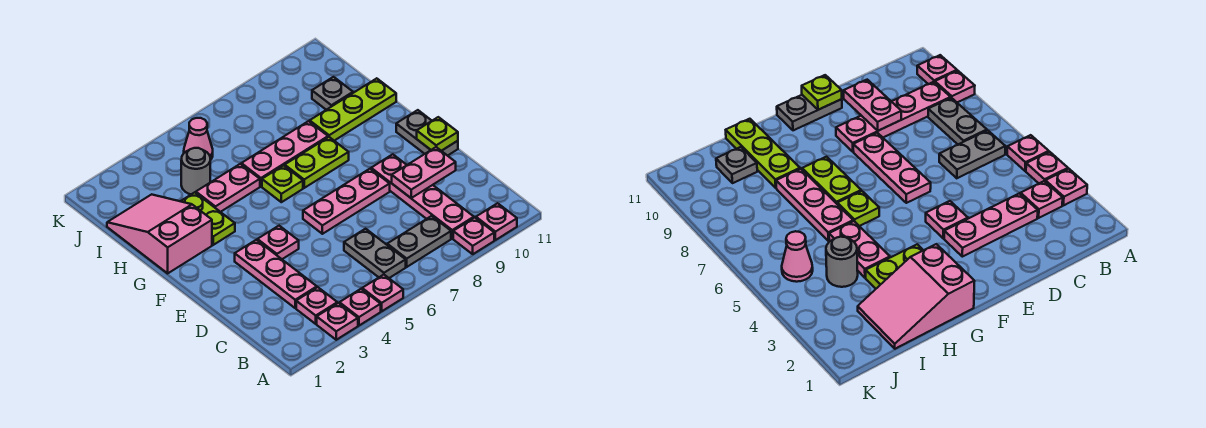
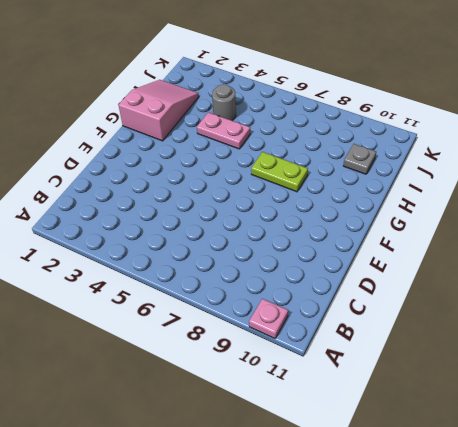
none -> pink 1x1 plate [317,303,358,340]
none -> pink 1x1 plate [339,289,381,325]
none -> pink 1x1 plate [362,275,403,311]

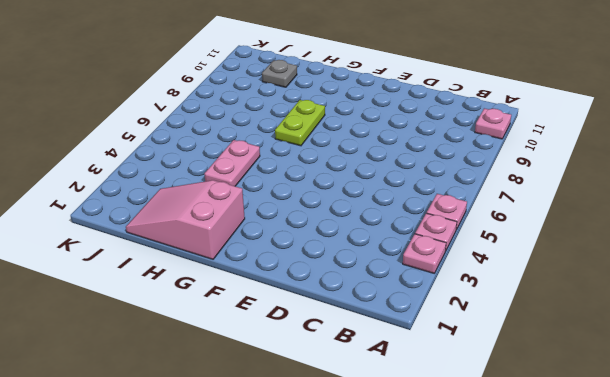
none -> pink 1x1 plate [453,218,494,254]
none -> pink 1x1 plate [296,287,337,324]
none -> grey 1x2 plate [344,229,406,278]

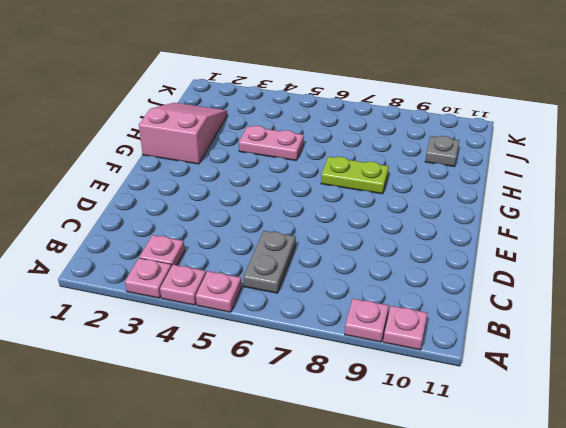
none -> grey 1x2 plate [387,216,451,267]
none -> pink 1x4 plate [371,154,474,238]
none -> pink 1x3 plate [235,240,317,308]

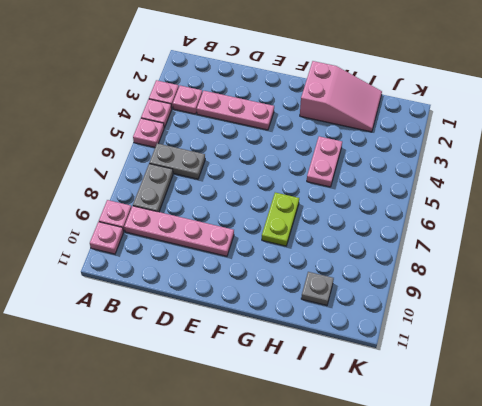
none -> pink 1x1 plate [257,226,299,259]
none -> pink 1x3 plate [303,169,390,234]
none -> grey 1x2 plate [396,110,458,156]

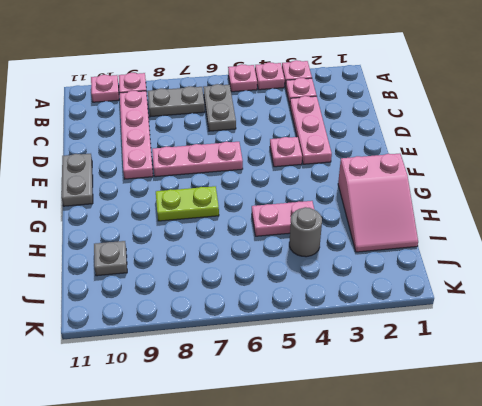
none -> lime 1x2 plate [181,192,235,245]
none -> lime 1x1 plate [262,166,303,202]
none -> pink 1x3 plate [241,121,328,186]

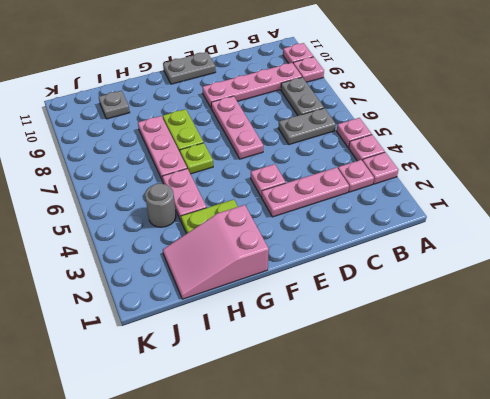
none -> lime 1x3 plate [310,78,396,141]
none -> pink 1x1 cone [184,118,213,160]
none -> pink 1x2 plate [392,147,456,198]

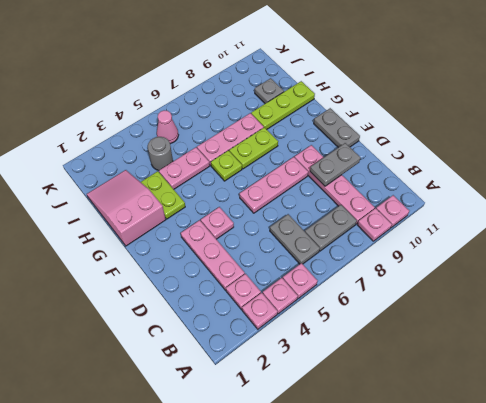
grey 1x2 plate [310,143,361,186] -> pink 1x2 plate [392,147,456,198]
none -> lime 1x1 plate [417,117,458,151]

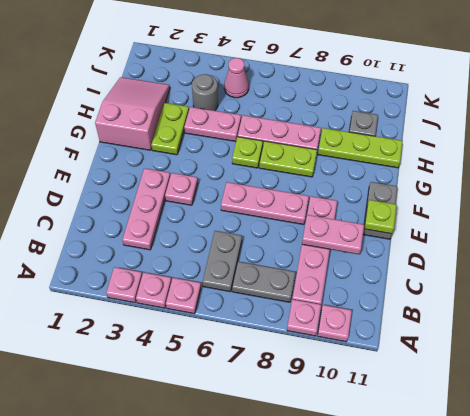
none -> pink 1x1 plate [296,287,337,324]

